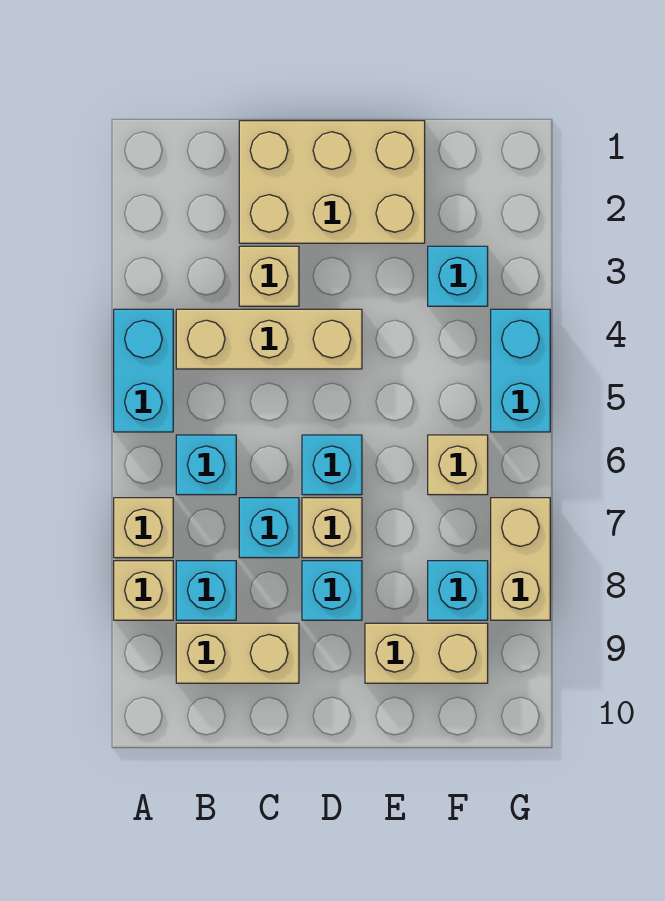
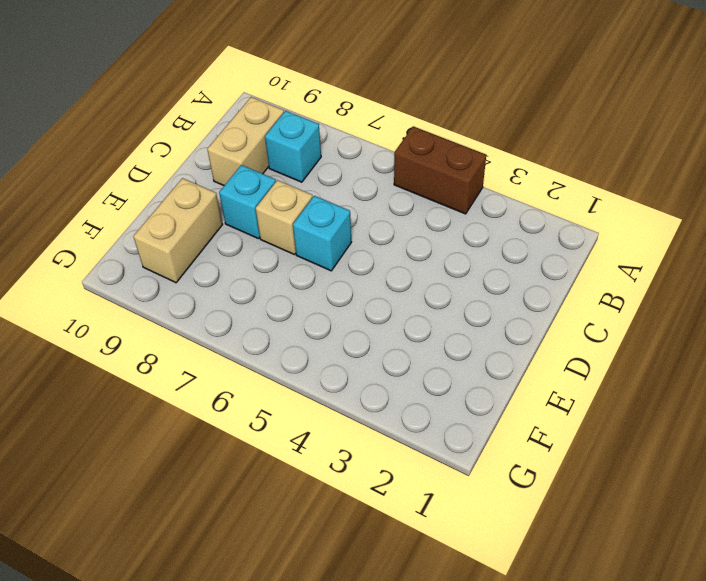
brown 1x2 brick [394,126,486,214] -> cyan 1x2 brick [114,309,173,432]
none -> tan 1x1 brick [114,498,173,558]
none -> tan 1x1 brick [114,561,173,620]
none -> tan 1x3 brick [176,309,362,369]

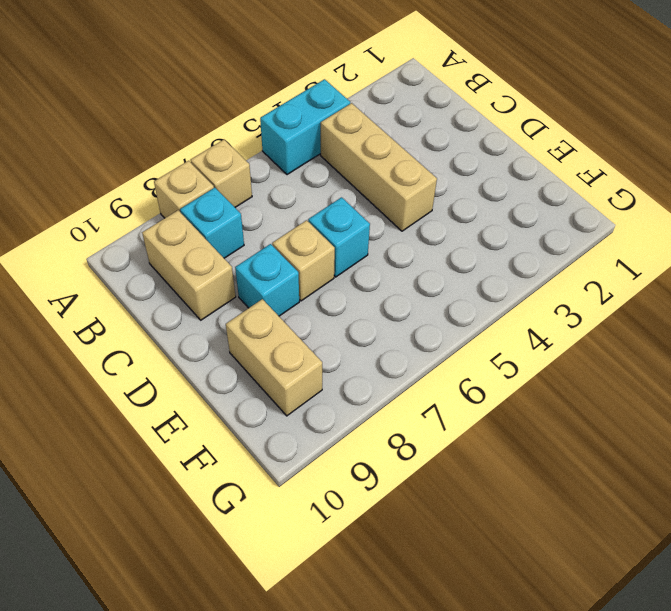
none -> cyan 1x1 brick [176,435,236,495]
none -> tan 2x3 brick [239,121,425,243]
none -> tan 1x1 brick [239,246,299,306]

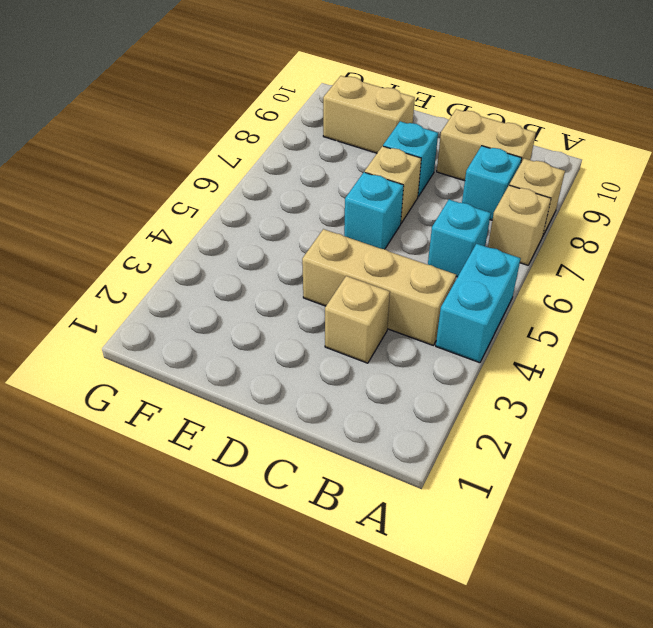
none -> tan 2x3 brick [239,121,425,243]
none -> cyan 1x1 brick [239,498,299,558]
none -> cyan 1x1 brick [428,246,488,306]

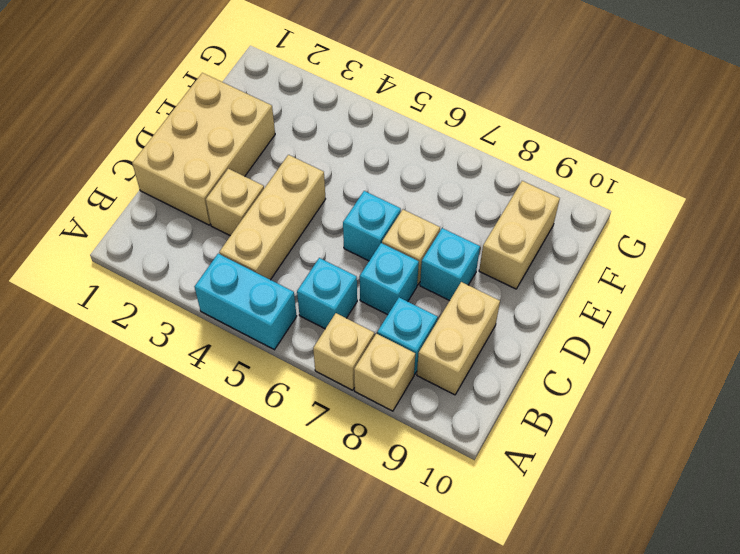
none -> cyan 1x1 brick [428,246,488,306]
none -> tan 1x1 brick [428,435,488,495]
none -> cyan 1x1 brick [428,561,488,620]

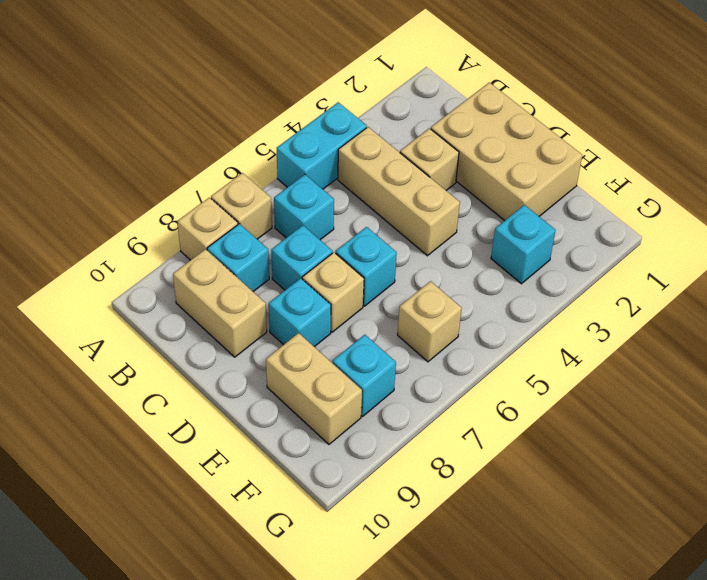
none -> cyan 1x2 brick [491,309,550,432]
none -> tan 1x2 brick [491,498,550,620]

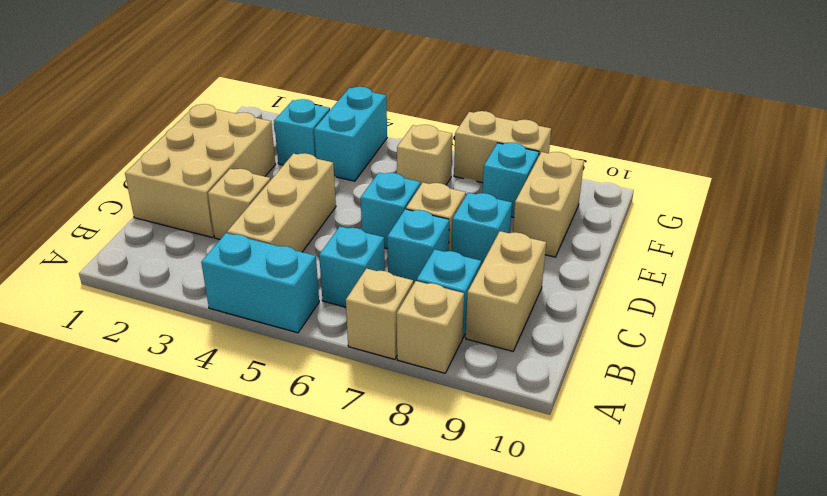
cyan 1x2 brick [314,87,387,181] -> cyan 1x2 brick turned to [491,309,550,432]

